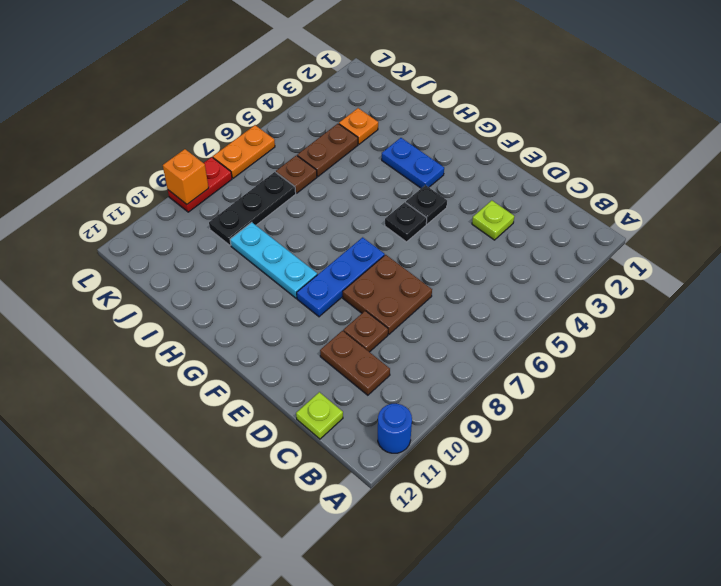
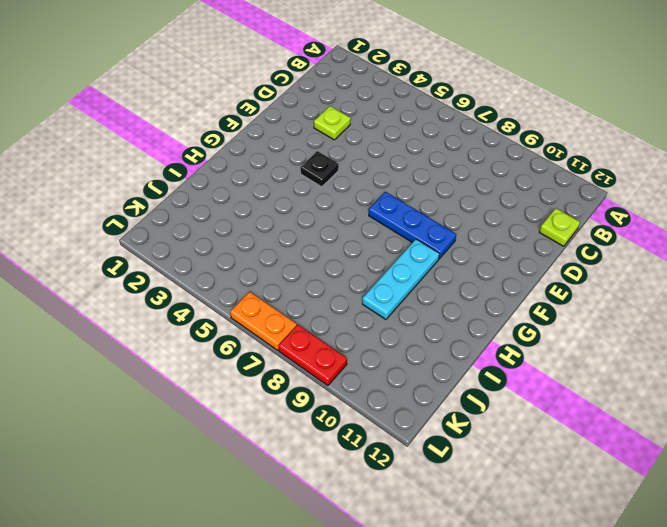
none -> blue 1x1 round brick [378,404,412,453]
none -> brown 1x2 plate [320,331,390,395]
none -> brown 2x2 plate [343,255,432,334]

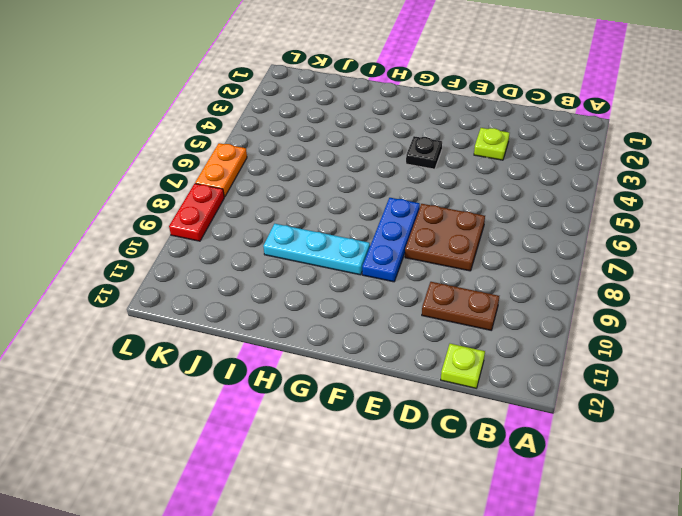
none -> blue 1x1 round brick [378,404,412,453]
none -> brown 1x1 plate [343,311,388,352]
none -> black 1x1 plate [385,202,427,242]

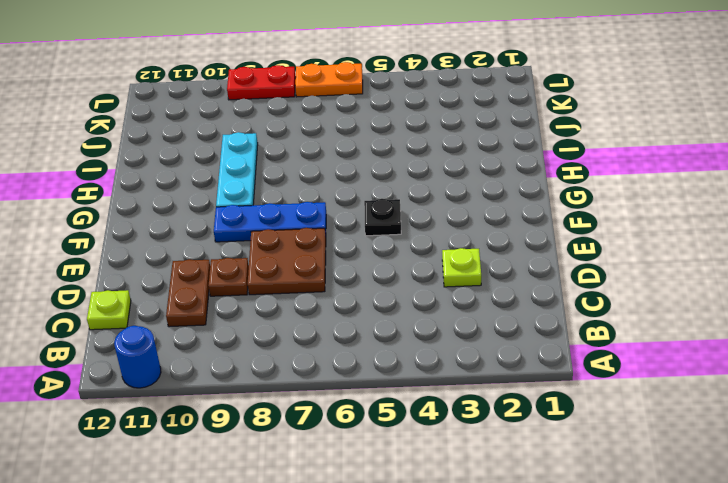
none -> black 1x1 plate [406,185,447,224]
none -> blue 1x2 plate [382,138,444,188]
none -> orange 1x1 plate [339,108,378,144]

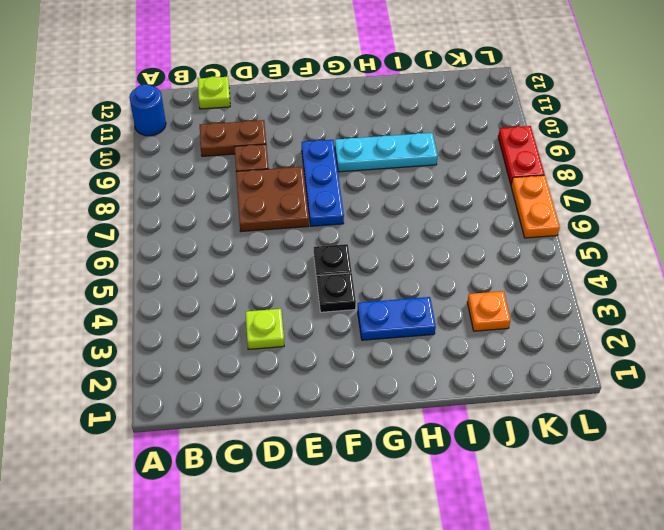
none -> brown 1x2 plate [297,124,358,177]
none -> brown 1x1 plate [276,155,317,193]
none -> black 1x3 plate [209,172,296,246]

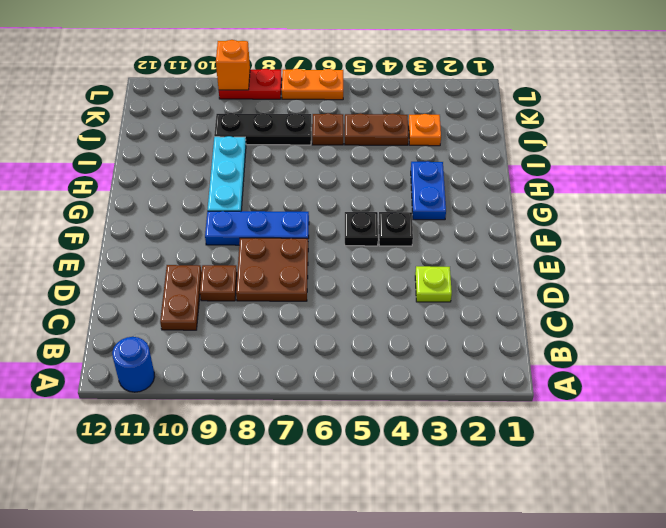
none -> lime 1x1 plate [296,392,343,439]

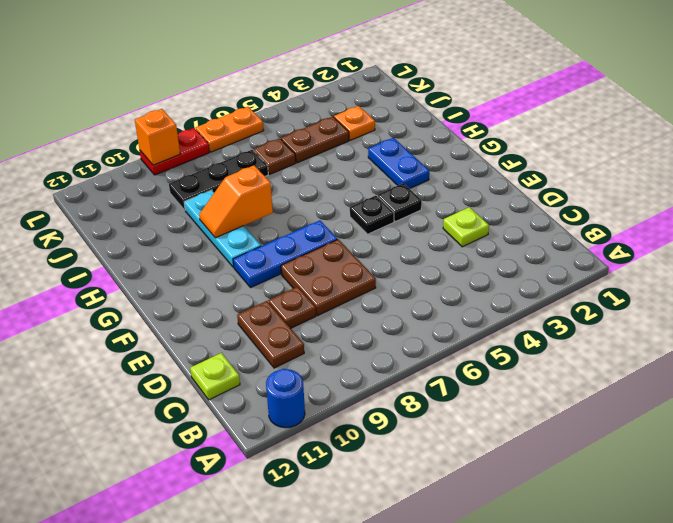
orange 1x2 slope [199,166,273,238] -> none

